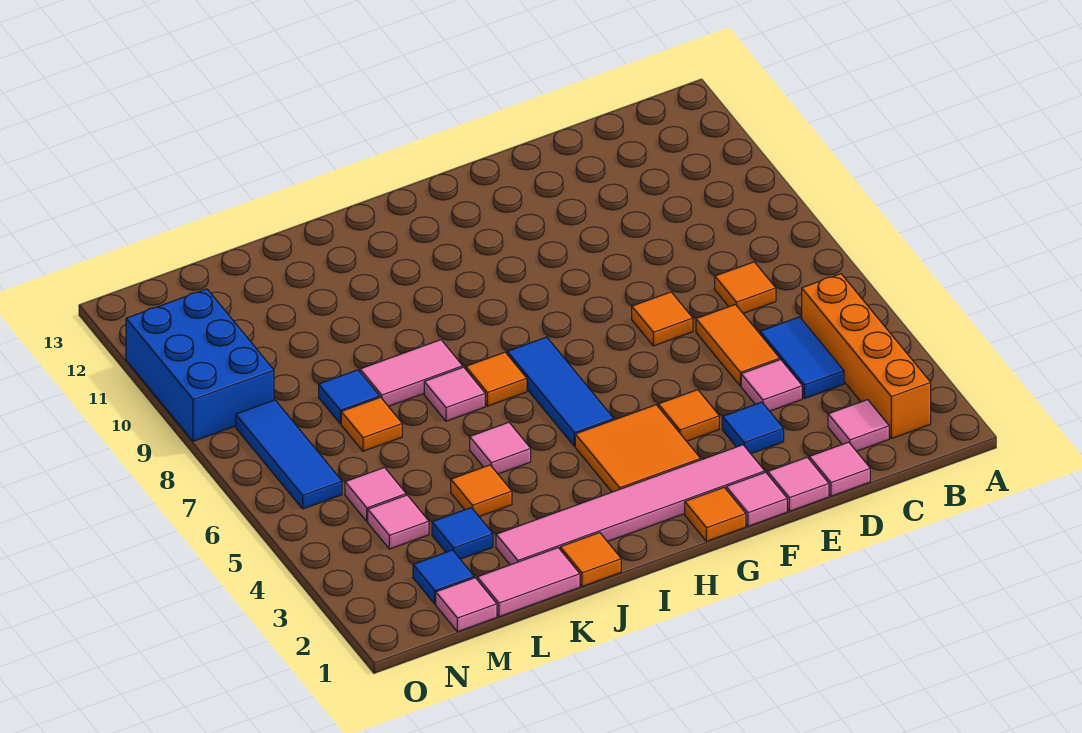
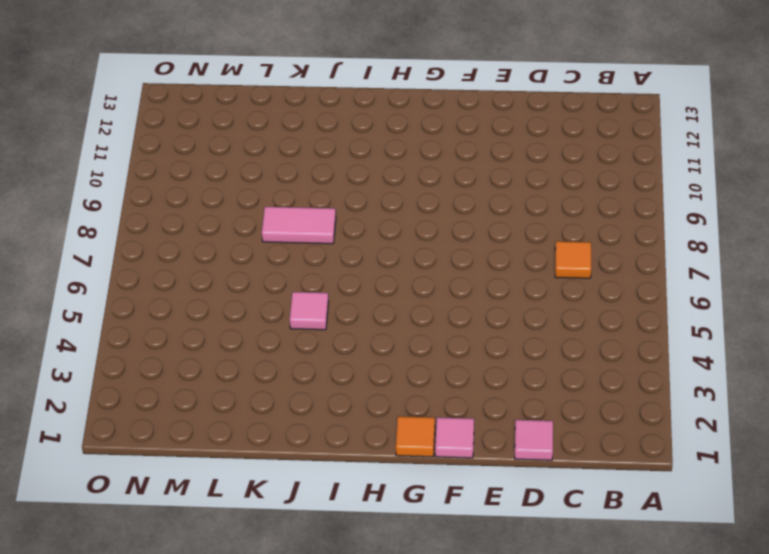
none -> orange 1x4 brick [802,274,931,439]
none -> pink 1x1 tile [828,400,889,451]
none -> blue 1x2 tile [760,317,844,399]
none -> pink 1x1 tile [741,360,802,411]

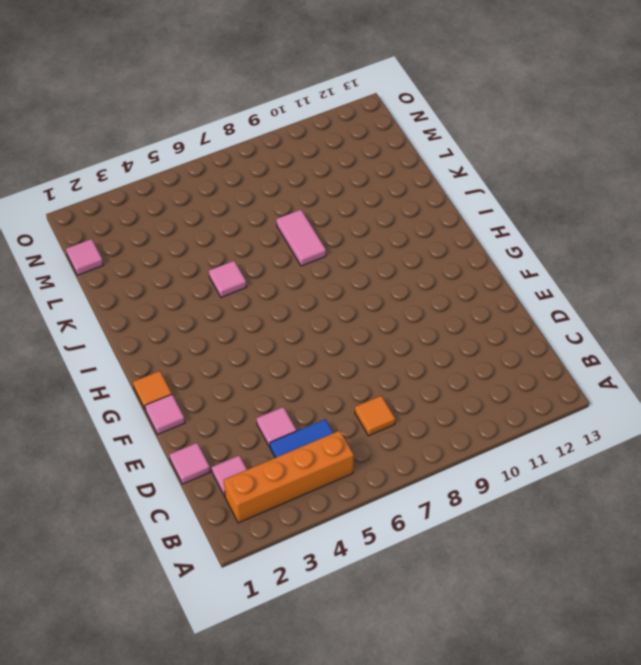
none -> orange 1x2 tile [696,304,780,386]
none -> pink 1x1 tile [768,457,829,511]
none -> blue 1x1 tile [722,402,784,454]
none -> orange 1x1 tile [632,292,693,346]

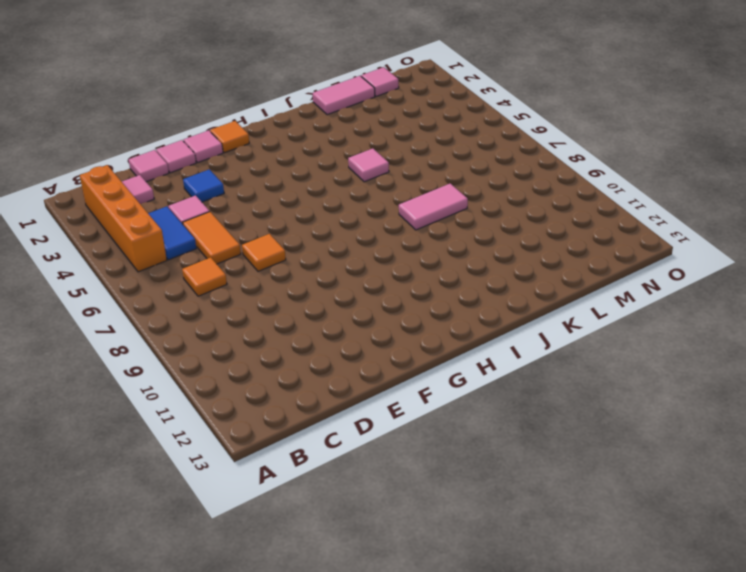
none -> pink 1x6 tile [496,445,765,565]
none -> orange 1x1 tile [658,390,719,441]
none -> orange 2x2 tile [575,405,701,492]
none -> blue 1x3 tile [507,337,614,446]

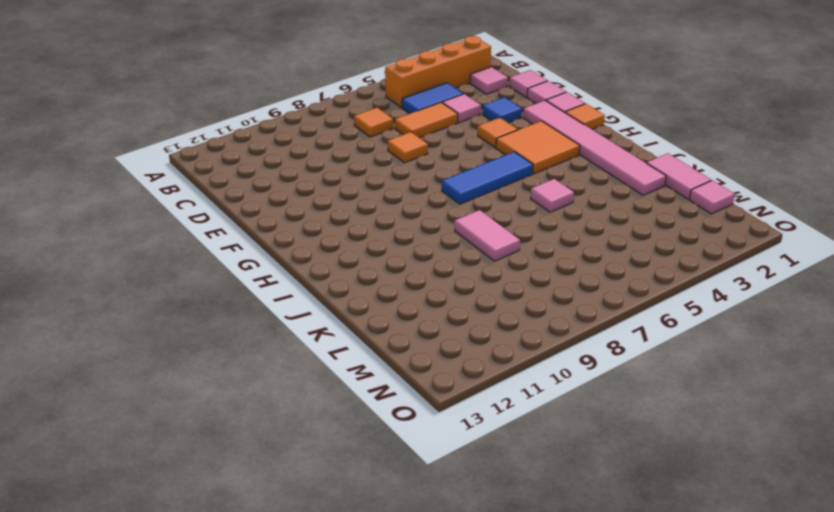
none -> orange 1x1 tile [466,352,527,406]
none -> orange 1x1 tile [560,533,621,587]
none -> pink 1x1 tile [424,367,485,421]
none -> orange 1x1 tile [451,465,512,517]

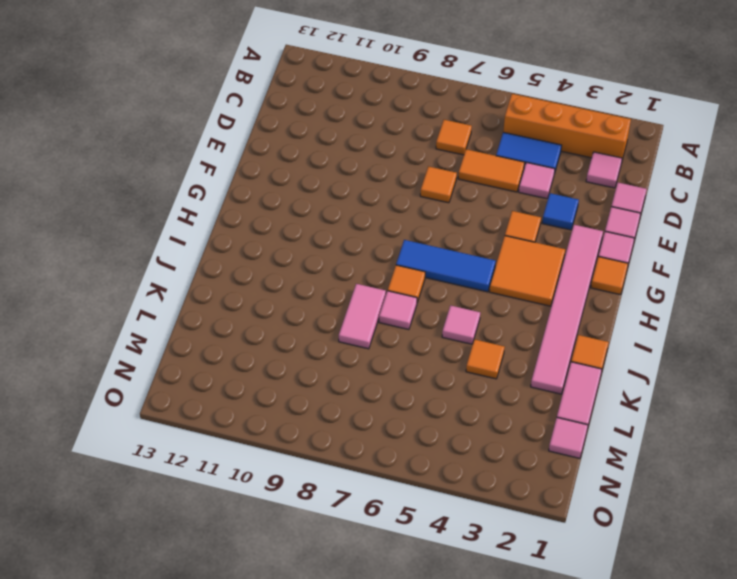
none -> blue 1x1 tile [432,508,493,559]
none -> orange 1x1 tile [341,397,402,451]
none -> blue 1x1 tile [319,370,380,424]
none -> blue 1x1 tile [413,550,474,604]

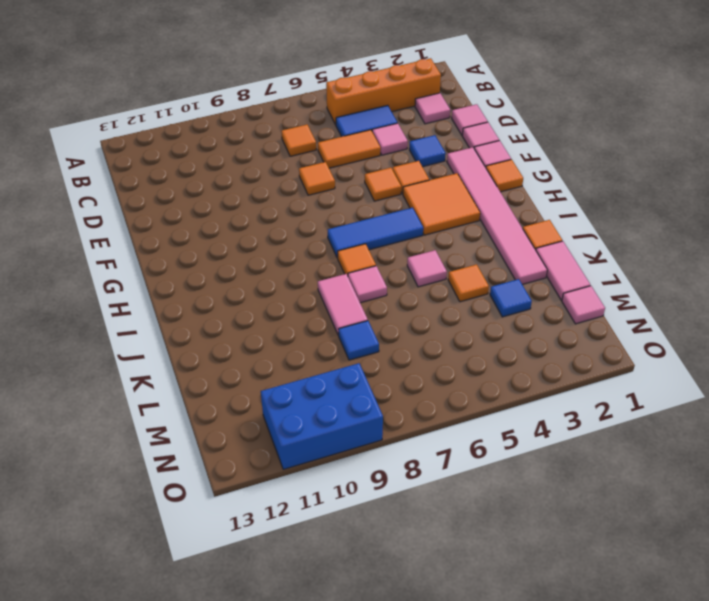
orange 1x1 tile [365,168,401,201] -> orange 1x1 tile moved to [341,397,402,451]
none -> blue 1x1 tile [413,550,474,604]
none -> pink 1x1 tile [368,495,429,549]
none -> pink 1x1 tile [345,468,406,521]
none -> blue 1x3 tile [236,400,342,509]

